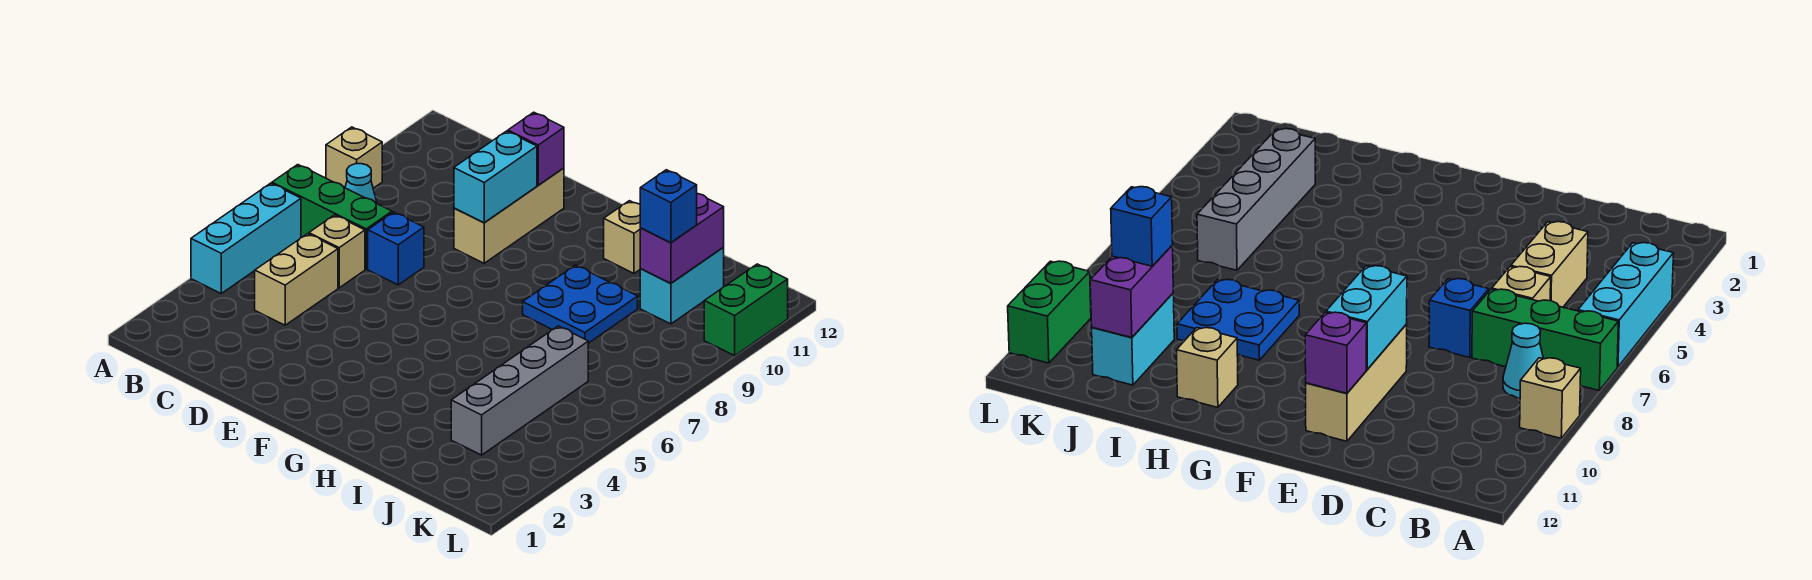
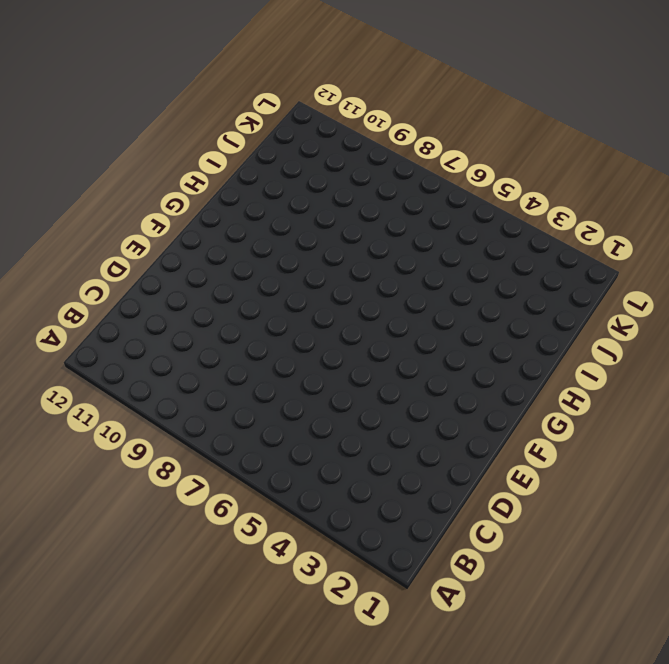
none -> cyan 1x3 brick [191,183,301,293]
none -> green 1x3 brick [272,165,392,269]
none -> tan 1x1 brick [326,127,382,188]

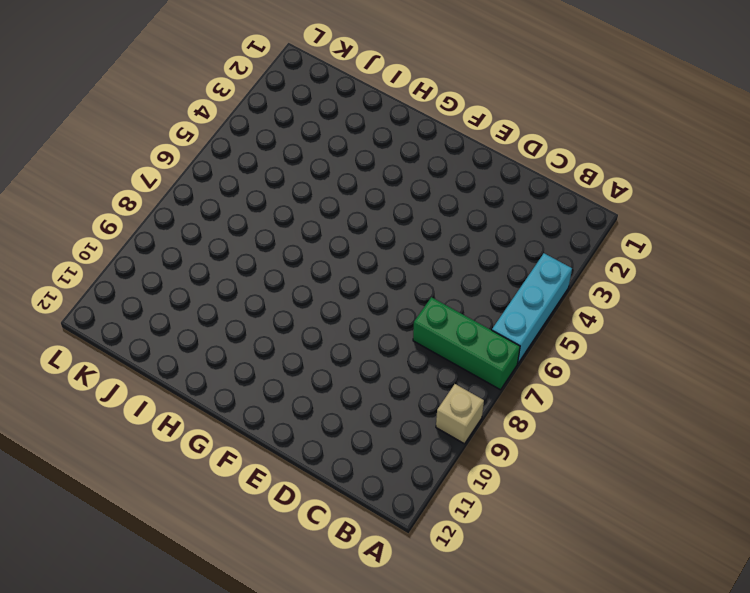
none -> cyan 1x1 cone [345,164,377,203]
none -> tan 1x2 brick [255,234,338,325]
none -> tan 1x1 brick [309,215,365,288]

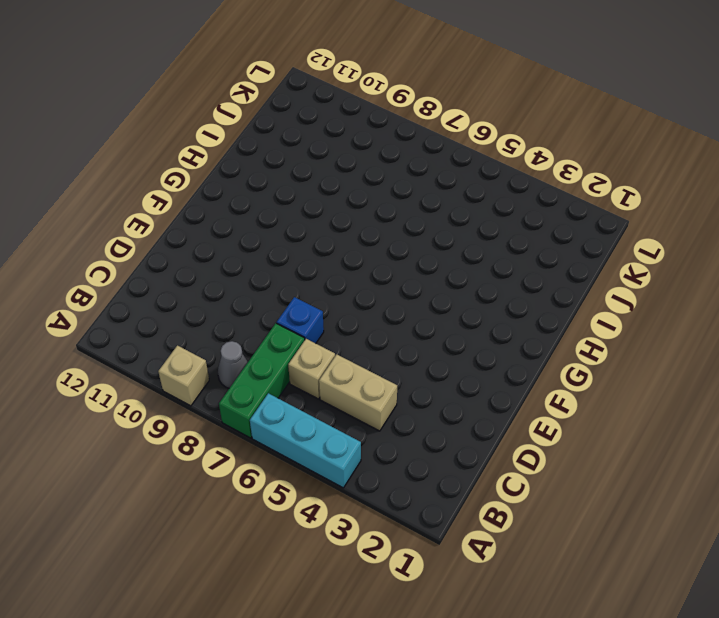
grey 1x1 cone [218,341,248,388] -> cyan 1x1 cone [345,164,377,203]
none -> tan 1x3 brick [454,168,564,263]
none -> blue 2x2 plate [523,265,638,343]
none -> tan 1x1 brick [604,201,641,273]

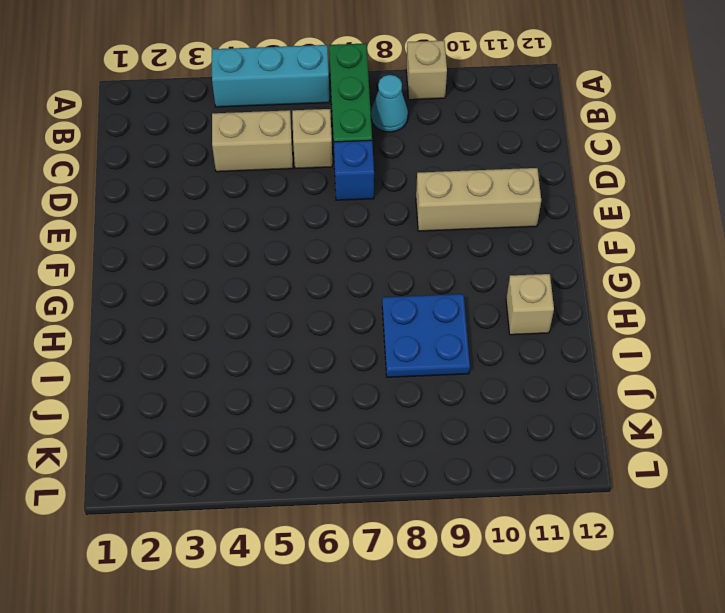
none -> grey 1x4 brick [451,326,588,455]
none -> cyan 1x2 brick [640,248,724,324]
none -> green 1x2 brick [704,264,788,356]

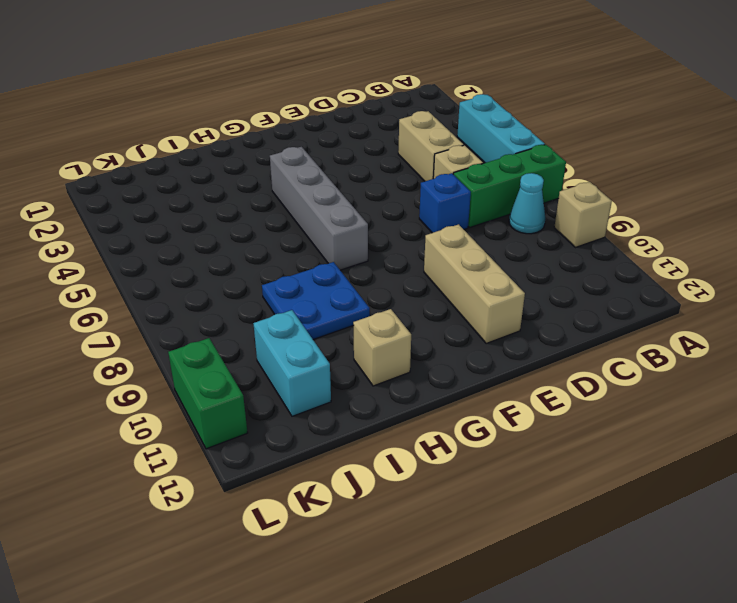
grey 1x4 brick [270,147,368,270] -> grey 1x4 brick moved to [451,326,588,455]
none -> cyan 1x2 brick [454,131,537,223]
none -> purple 1x1 brick [508,112,564,185]
none -> purple 1x2 brick [640,194,724,283]

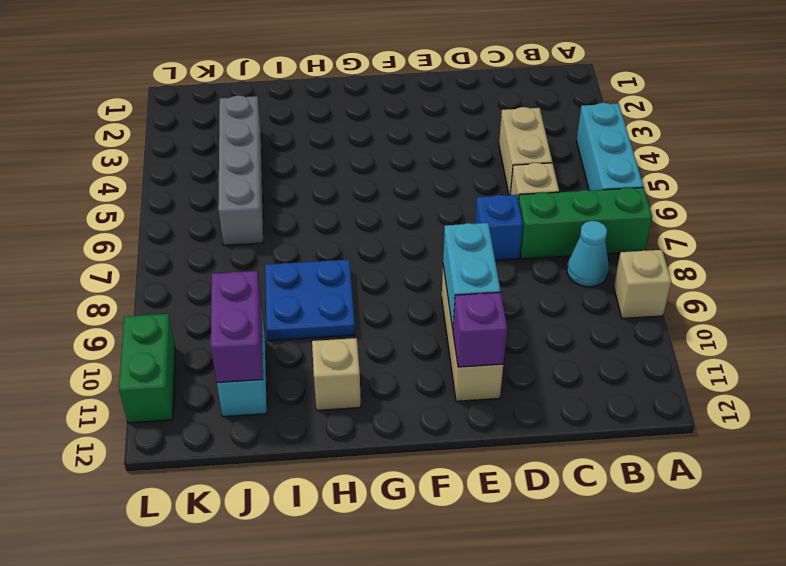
none -> blue 1x1 brick [640,170,697,243]

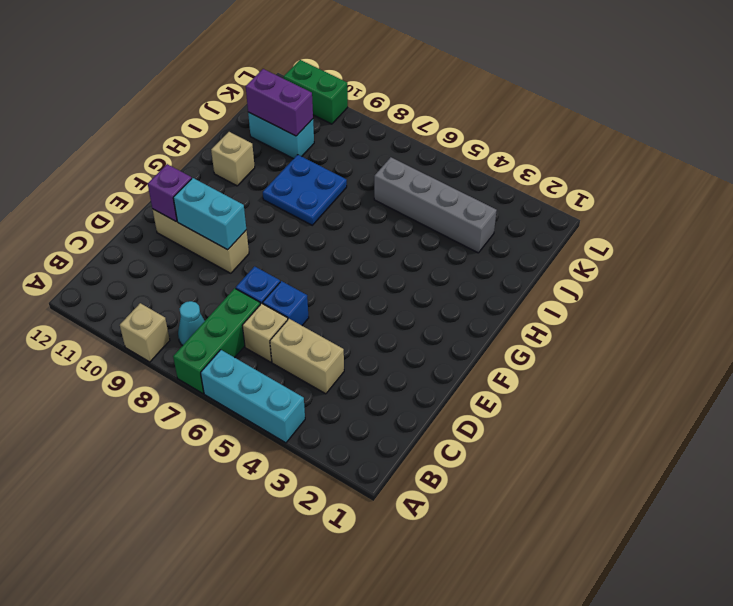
blue 1x1 brick [263,281,309,325] -> blue 1x1 brick moved to [640,170,697,243]

